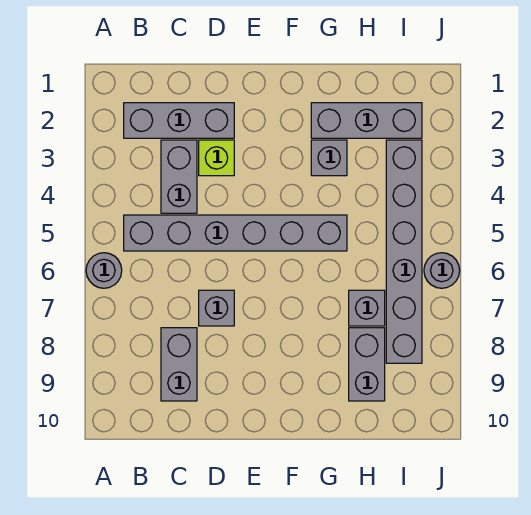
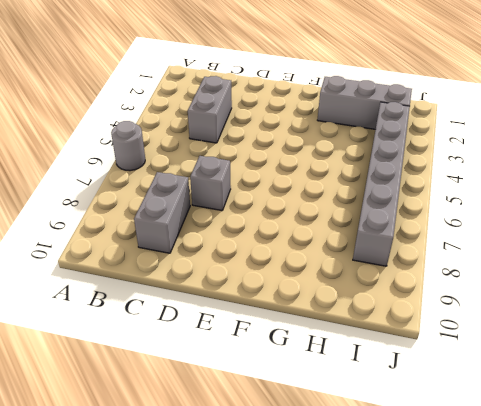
none -> grey 1x3 brick [124,103,234,138]
none -> grey 1x6 brick [124,215,347,251]
none -> lime 1x1 brick [199,140,234,176]

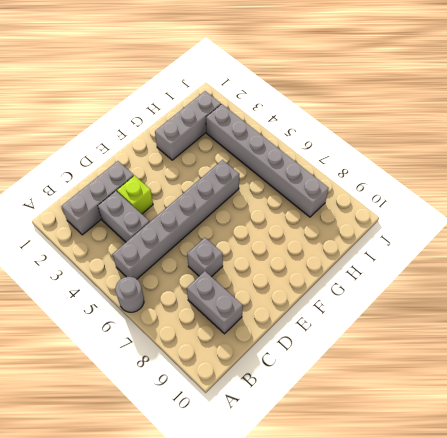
none -> grey 1x1 brick [311,140,347,176]
none -> grey 1x1 brick [349,290,385,326]
none -> grey 1x2 brick [349,328,385,401]

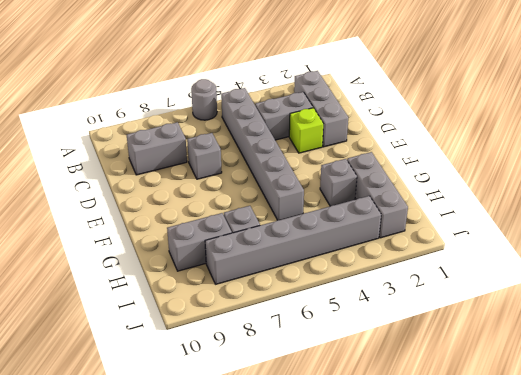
none -> grey 1x1 round brick [424,253,460,288]

